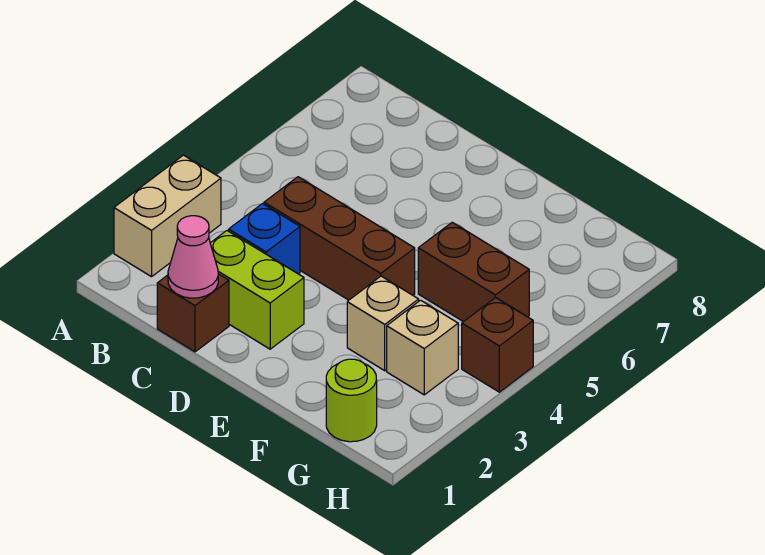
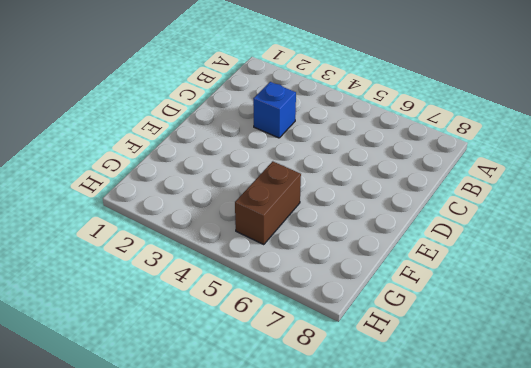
none -> tan 1x2 brick [114,155,221,277]
none -> brown 1x1 brick [157,274,229,352]

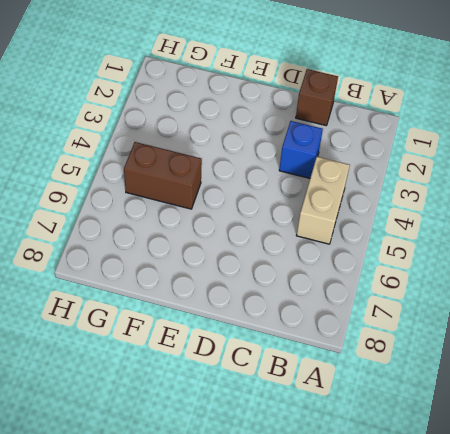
tan 1x2 brick [296,157,350,244] -> tan 1x2 brick moved to [114,155,221,277]
none -> lime 1x2 brick [210,231,304,349]
none -> brown 1x3 brick [264,177,415,300]

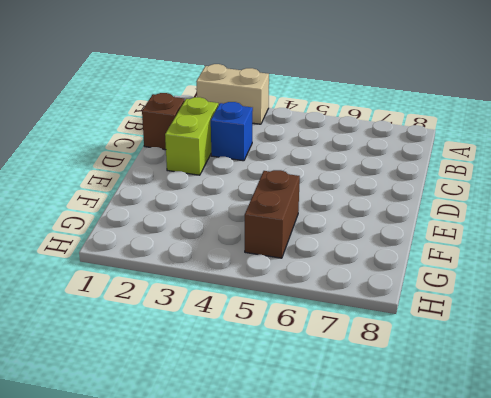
none -> brown 1x3 brick [264,177,415,300]
none -> tan 1x1 brick [347,276,419,371]

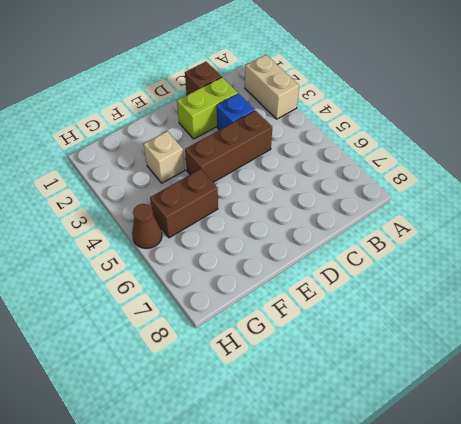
brown 1x1 cone [132,204,162,249] -> none
none -> lime 1x1 round brick [326,359,377,442]
none -> tan 1x1 brick [387,300,458,395]

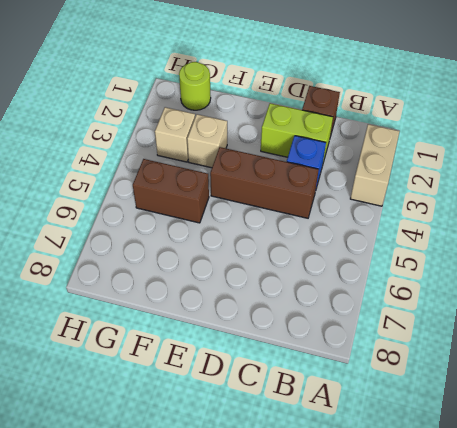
none -> brown 1x1 brick [462,298,533,392]
none -> pink 1x1 cone [168,216,218,298]

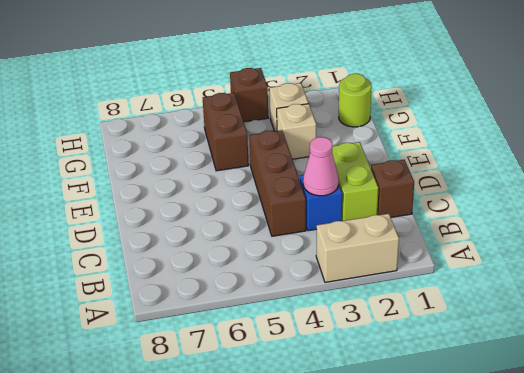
pink 1x1 cone [303,137,339,196] -> pink 1x1 cone moved to [168,216,218,298]

